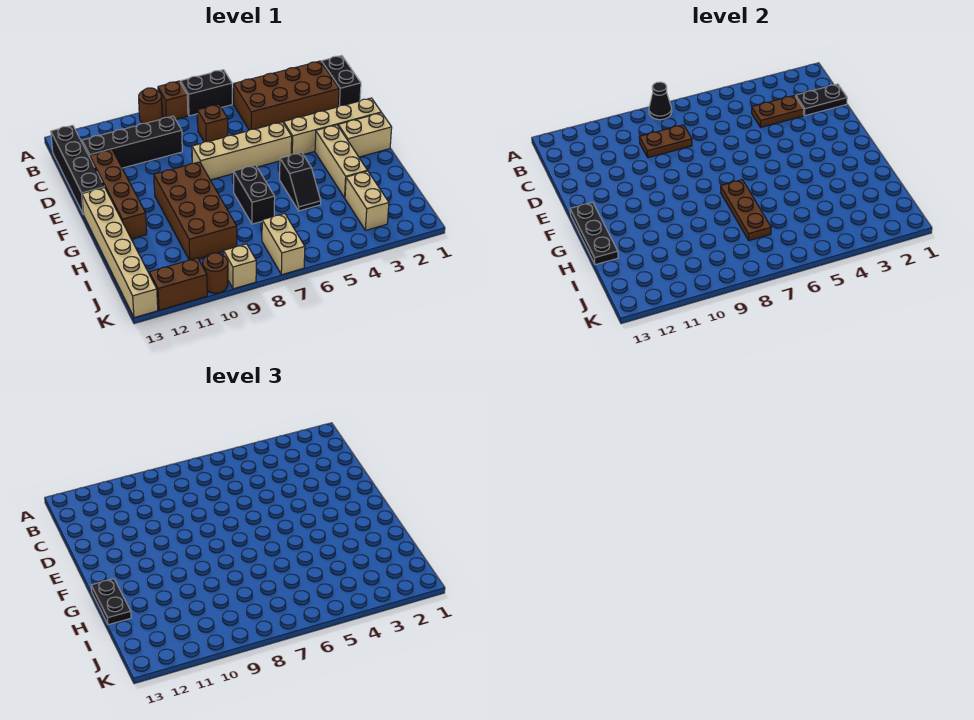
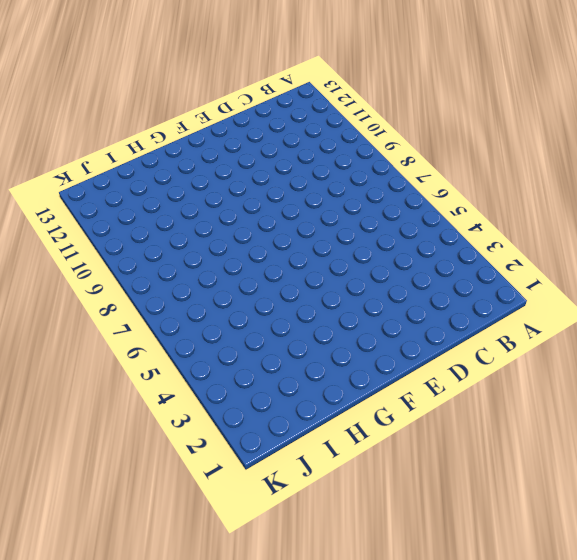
none -> black 1x2 brick [180,70,232,116]
none -> brown 1x1 brick [158,81,188,119]
none -> brown 1x1 round brick [139,88,162,123]

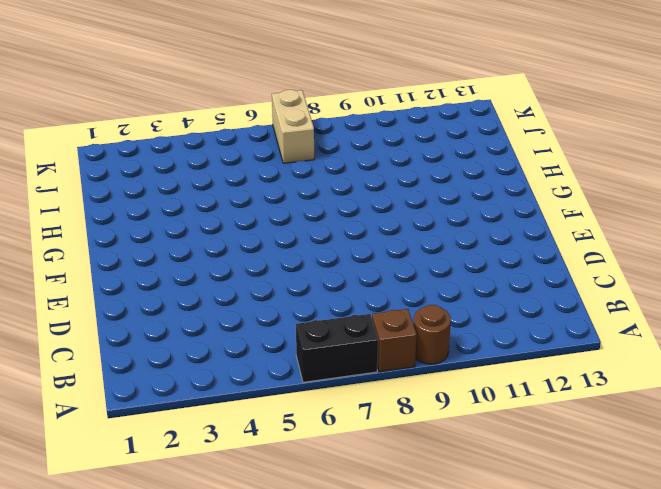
none -> black 1x2 brick [321,56,361,106]
none -> brown 2x4 brick [234,61,339,130]
none -> black 1x4 brick [51,125,105,213]

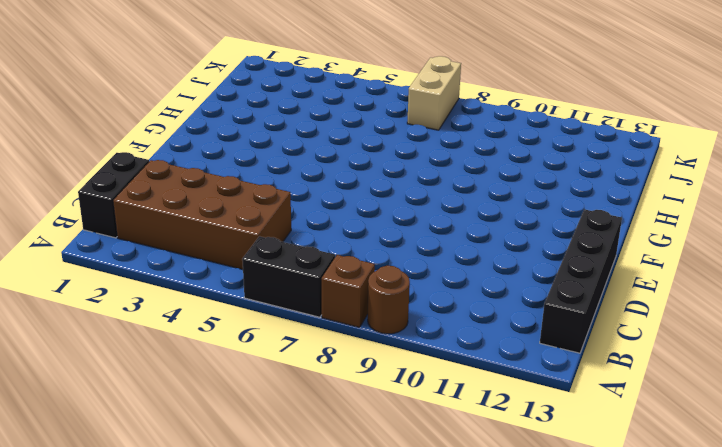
none -> brown 1x1 brick [198,104,228,142]
none -> black 1x4 brick [82,116,182,168]
none -> brown 1x4 brick [90,150,147,239]

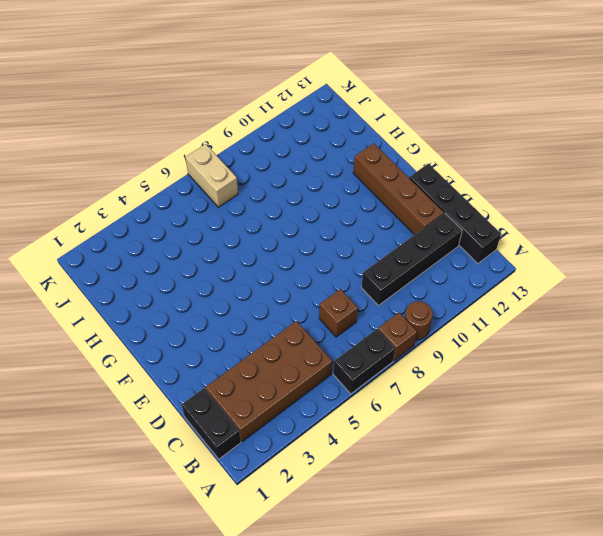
none -> tan 1x4 brick [284,98,381,155]
none -> tan 1x4 brick [192,122,292,180]
none -> tan 1x2 brick [338,113,392,157]

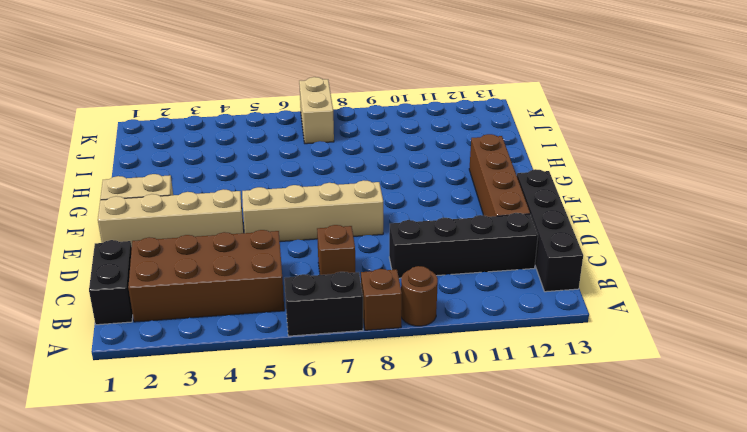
none -> tan 1x3 brick [315,125,367,198]
none -> brown 2x4 brick [154,162,237,260]
none -> tan 1x6 brick [82,188,158,318]

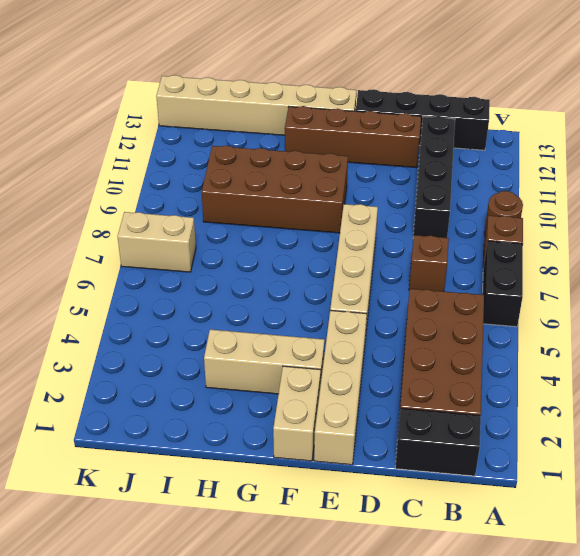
none -> black 1x2 slope [280,152,321,211]
none -> black 1x2 brick [234,165,275,224]
none -> tan 1x2 brick [345,171,389,230]

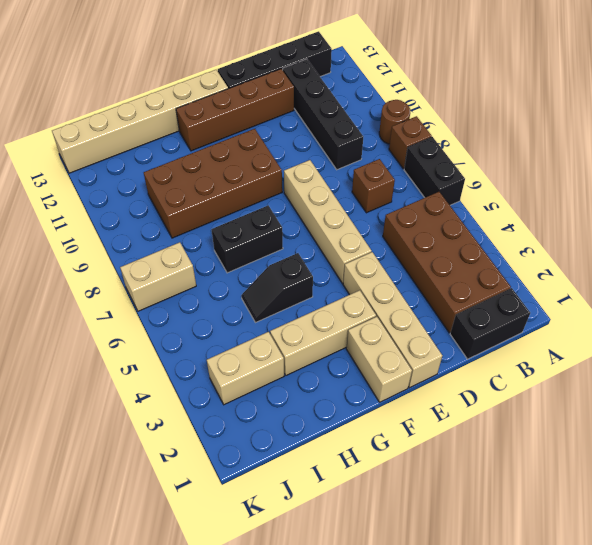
none -> tan 1x1 brick [224,244,256,289]
none -> brown 1x1 round brick [203,253,228,293]
none -> brown 1x2 brick [149,258,207,310]

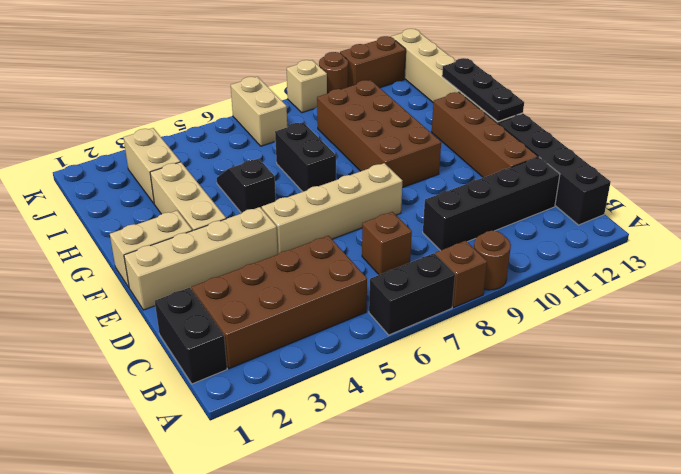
none -> black 1x1 cone [649,82,672,120]
none -> black 1x2 plate [796,84,847,116]
none -> brown 1x2 plate [752,95,804,128]

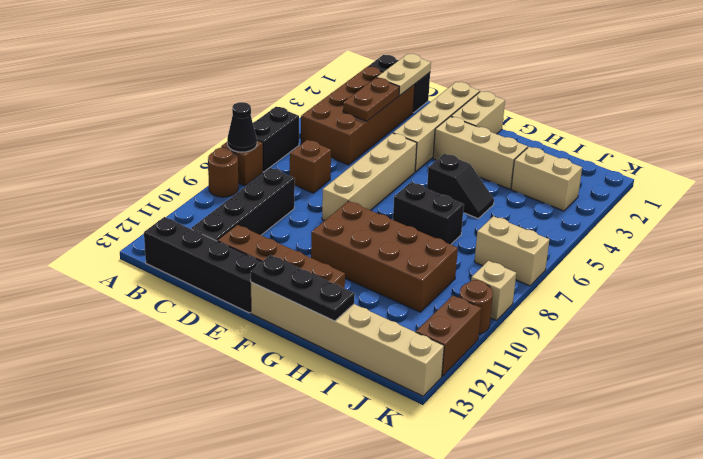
tan 1x2 plate [377,54,431,96] -> black 1x2 plate [796,84,847,116]
none -> brown 1x2 plate [639,125,692,158]
none -> brown 1x3 plate [721,180,771,241]
none -> black 1x2 plate [91,579,131,625]

